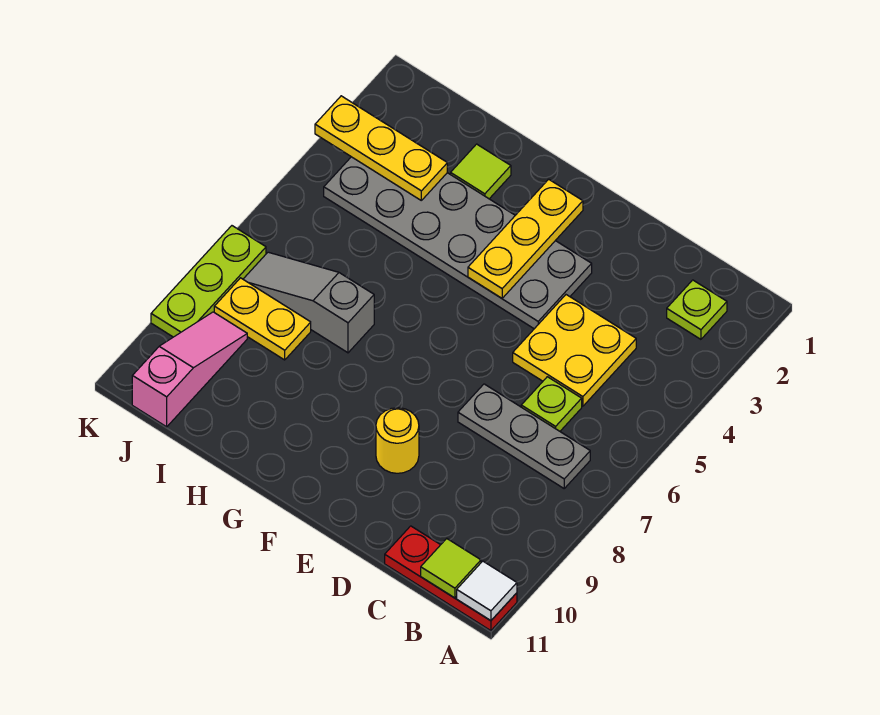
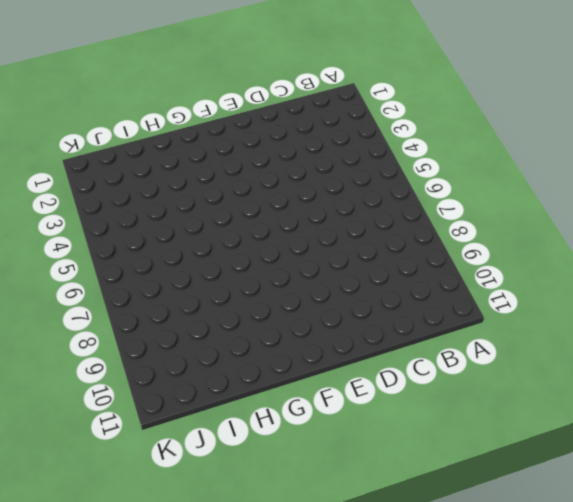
none -> red 1x3 plate [385,526,517,631]
none -> lime 1x1 plate [667,280,727,339]
none -> grey 1x3 plate [458,384,590,488]

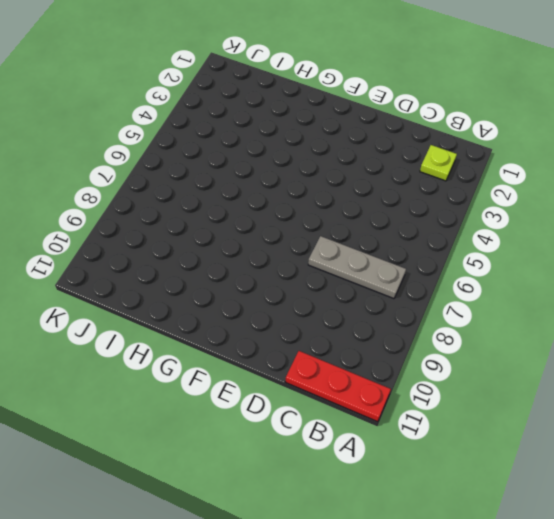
none -> yellow 2x2 plate [513,295,636,406]
none -> lime 1x1 plate [521,377,582,431]
none -> grey 2x6 plate [324,157,592,329]

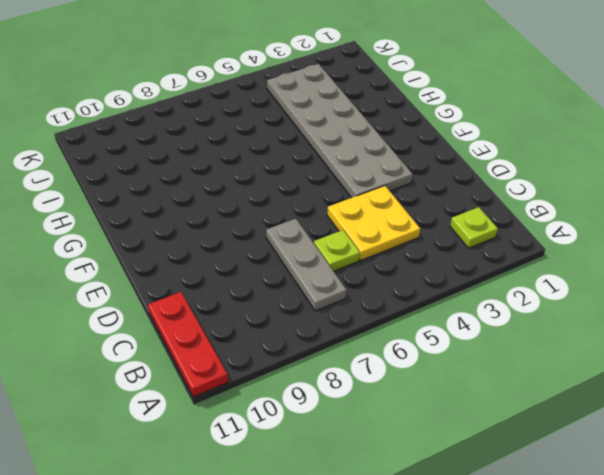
none -> yellow 1x1 round brick [376,408,419,473]
none -> lime 1x1 tile [451,144,511,199]
none -> grey 1x3 slope [243,252,374,353]

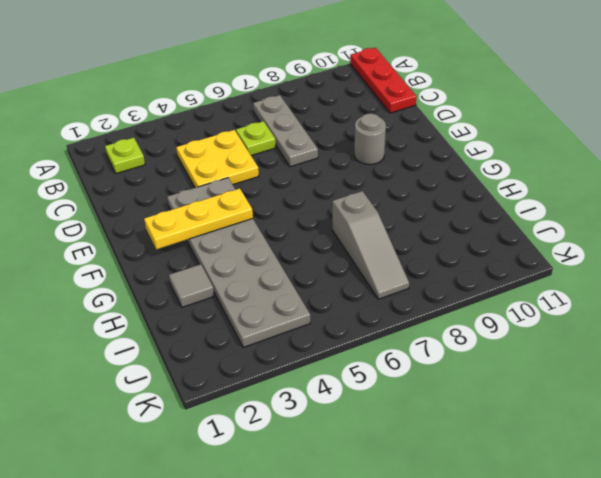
grey 1x1 round brick [354,113,386,165] -> yellow 1x1 round brick [376,408,419,473]
grey 1x1 tile [169,264,214,307] -> lime 1x1 tile [451,144,511,199]
none -> yellow 1x2 plate [214,278,311,360]
none -> pink 1x3 slope [132,312,247,427]
none -> lime 1x3 plate [151,226,266,337]

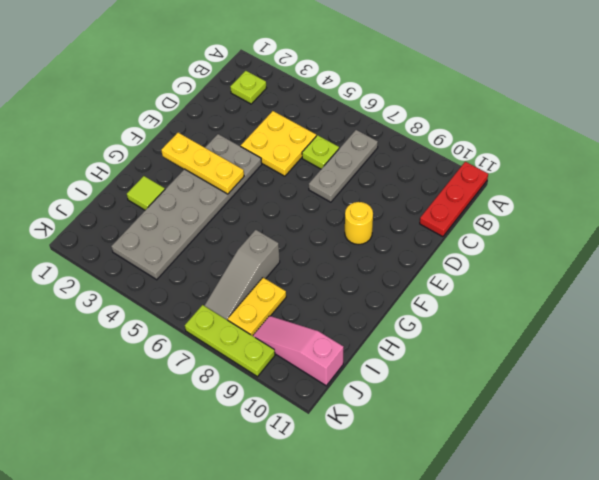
none -> white 1x1 tile [457,561,517,621]
none -> lime 1x1 tile [421,539,481,598]
none -> yellow 1x3 plate [315,96,447,200]

